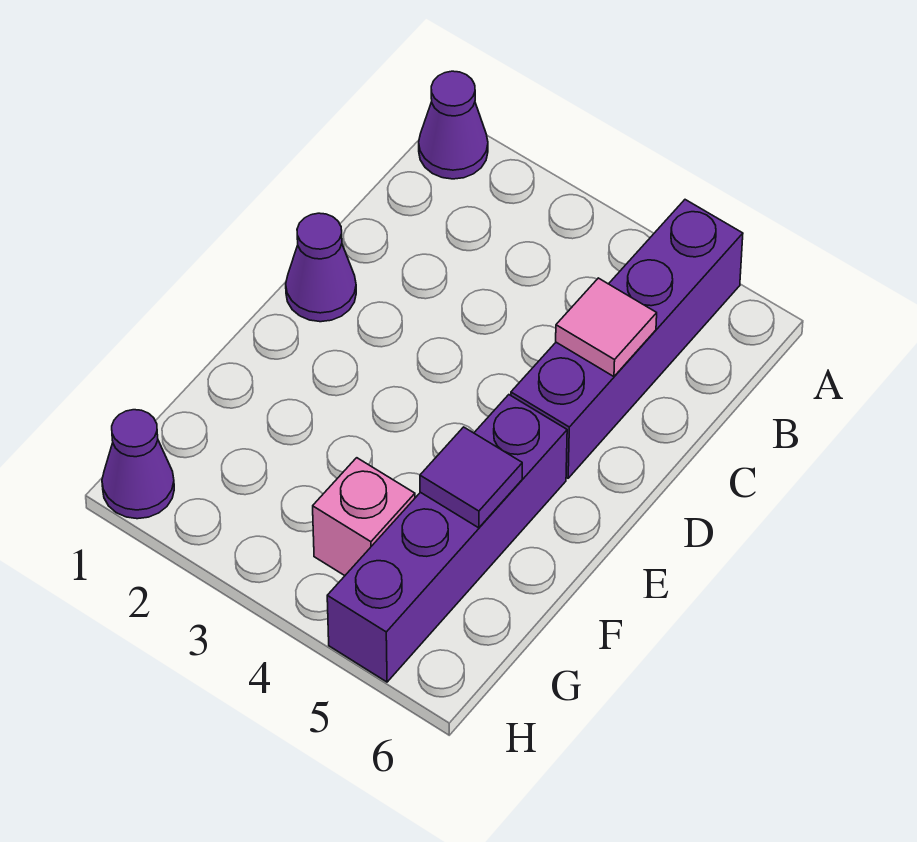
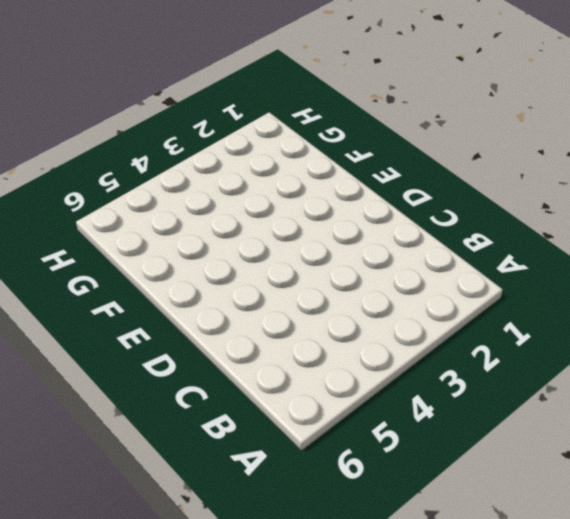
none -> purple 1x1 cone [419,71,488,179]
none -> purple 1x4 brick [511,200,743,478]

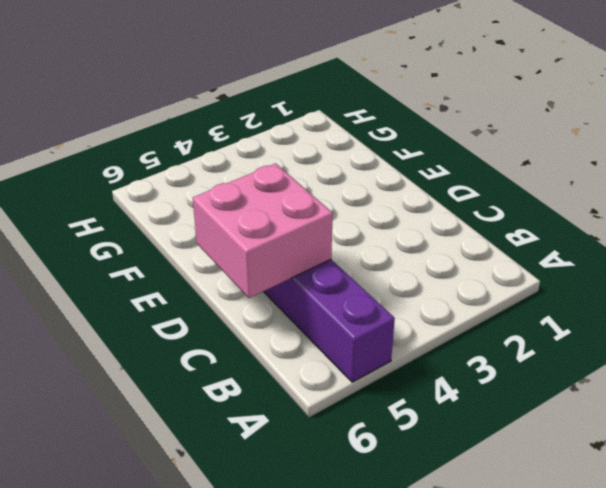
pink 2x2 brick [193,163,333,298] -> pink 1x1 tile [556,278,657,377]
none -> purple 1x1 cone [419,71,488,179]
none -> purple 1x1 cone [286,213,356,322]

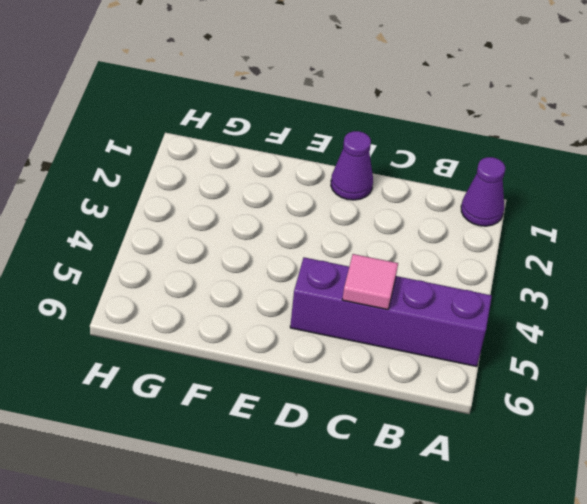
none -> purple 1x4 brick [327,395,567,682]
none -> pink 1x1 brick [313,458,415,576]

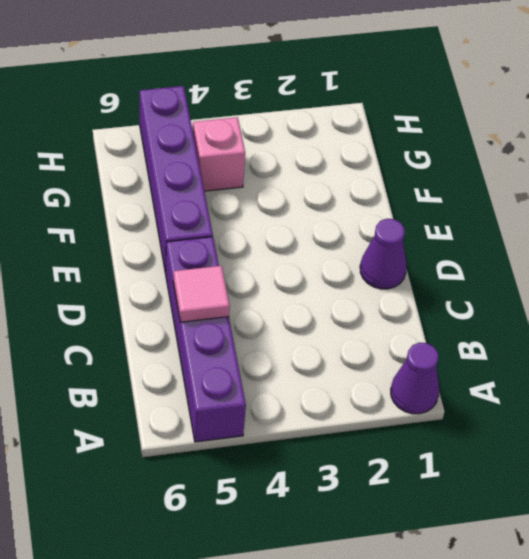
none -> purple 1x1 cone [102,410,174,519]
none -> purple 1x1 tile [420,427,522,528]

